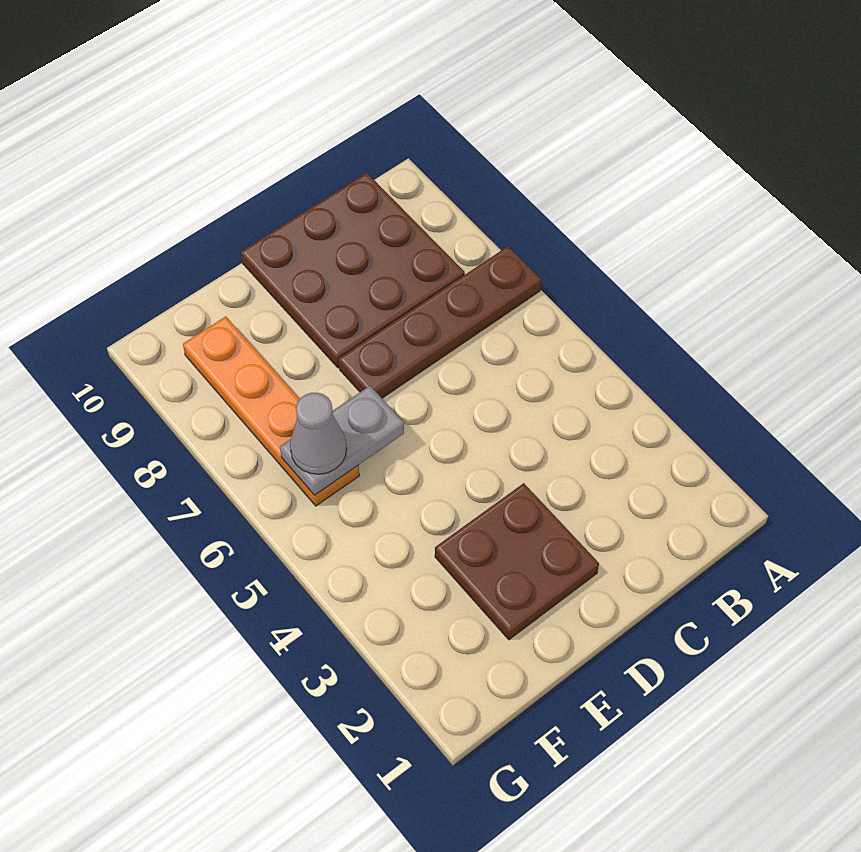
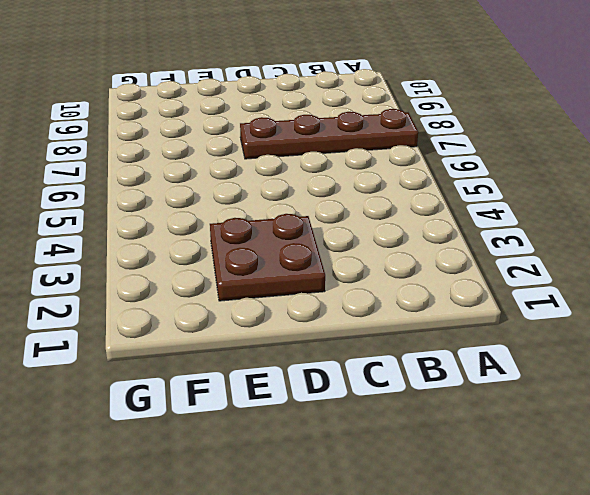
none -> brown 3x3 plate [241,173,465,368]
none -> orange 1x4 plate [183,317,359,506]

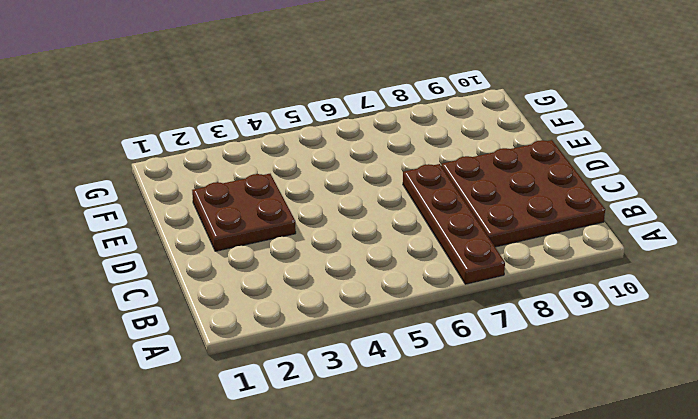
none -> orange 1x4 plate [183,317,359,506]
none -> grey 1x2 plate [280,386,404,495]

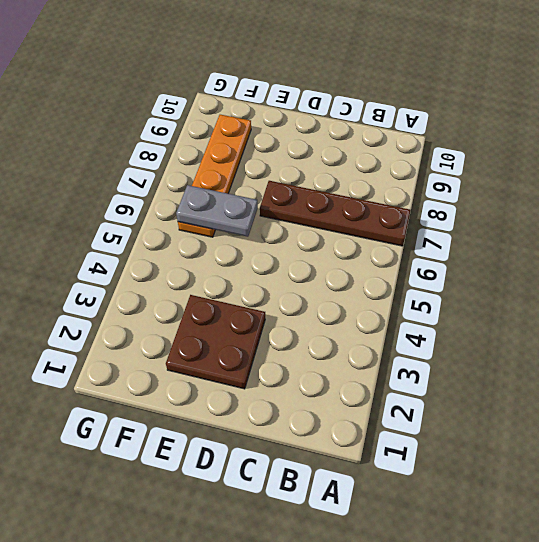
none -> brown 3x3 plate [241,173,465,368]
none -> grey 1x1 cone [290,393,347,474]

